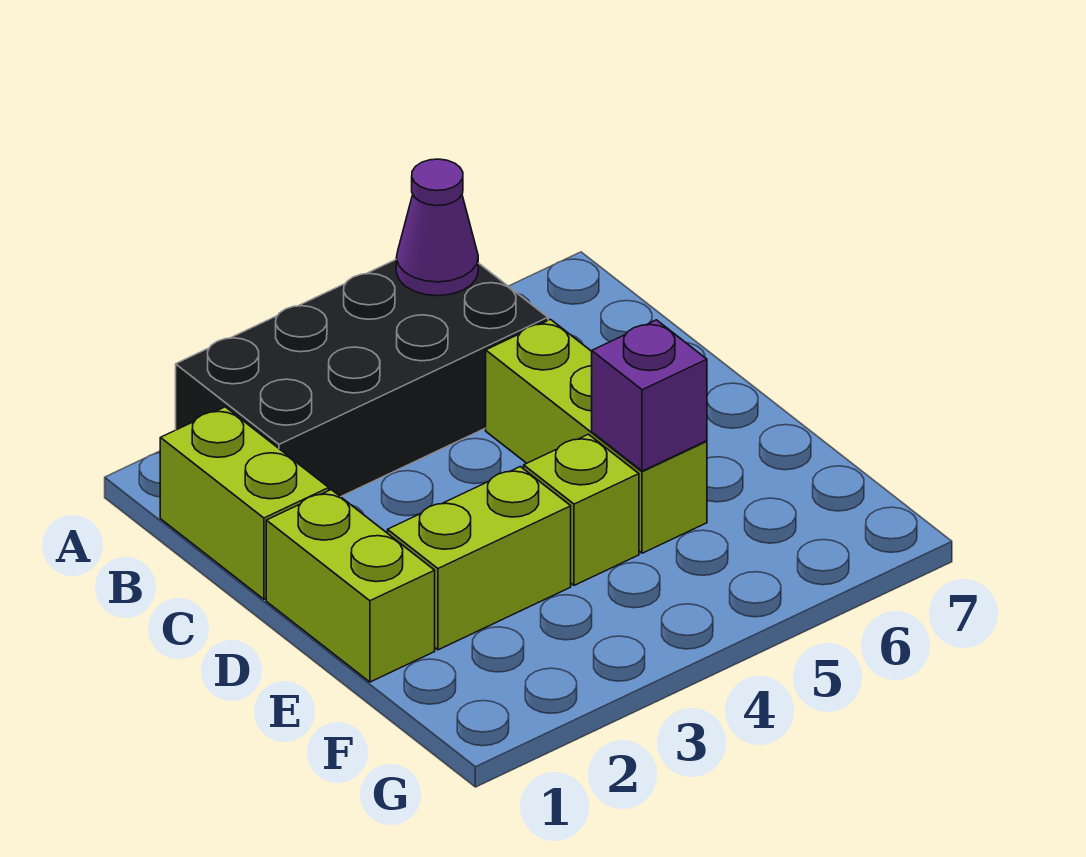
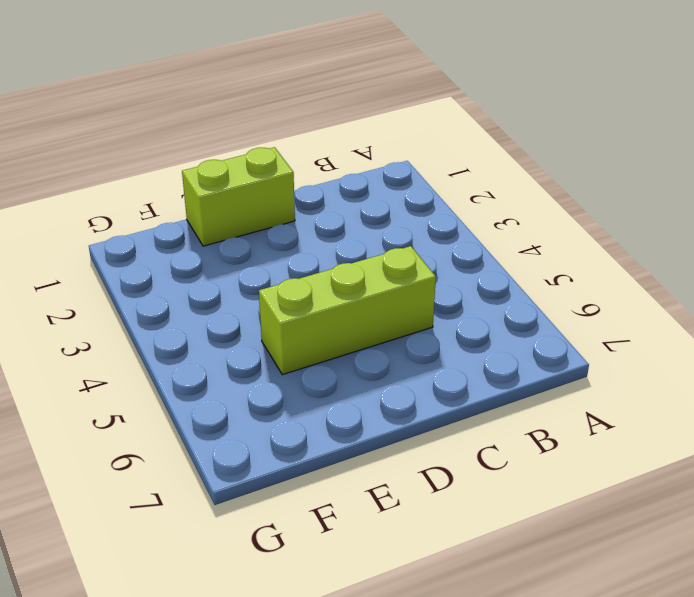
none -> black 2x4 brick [176,260,548,497]
none -> lime 1x2 brick [160,407,329,599]

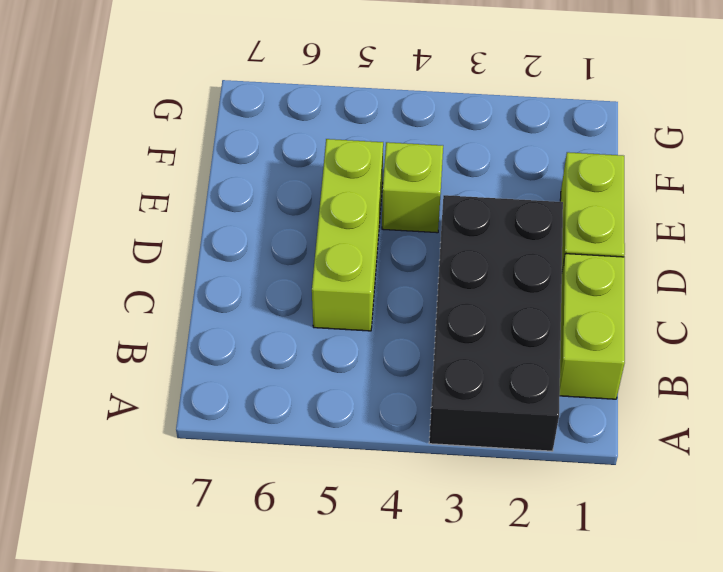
black 2x4 brick [429,195,563,451] -> black 2x4 brick turned to [176,260,548,497]
none -> lime 1x2 brick [388,467,571,650]
none -> purple 1x1 cone [396,159,478,296]

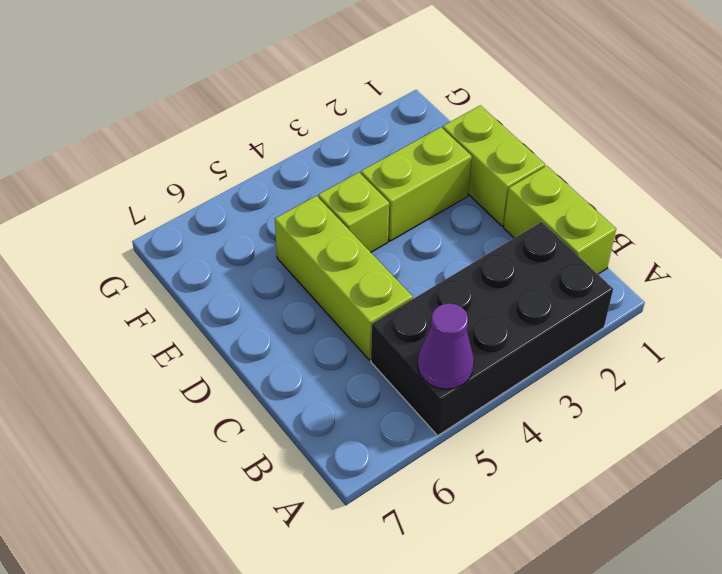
none -> purple 1x1 brick [592,320,707,471]

